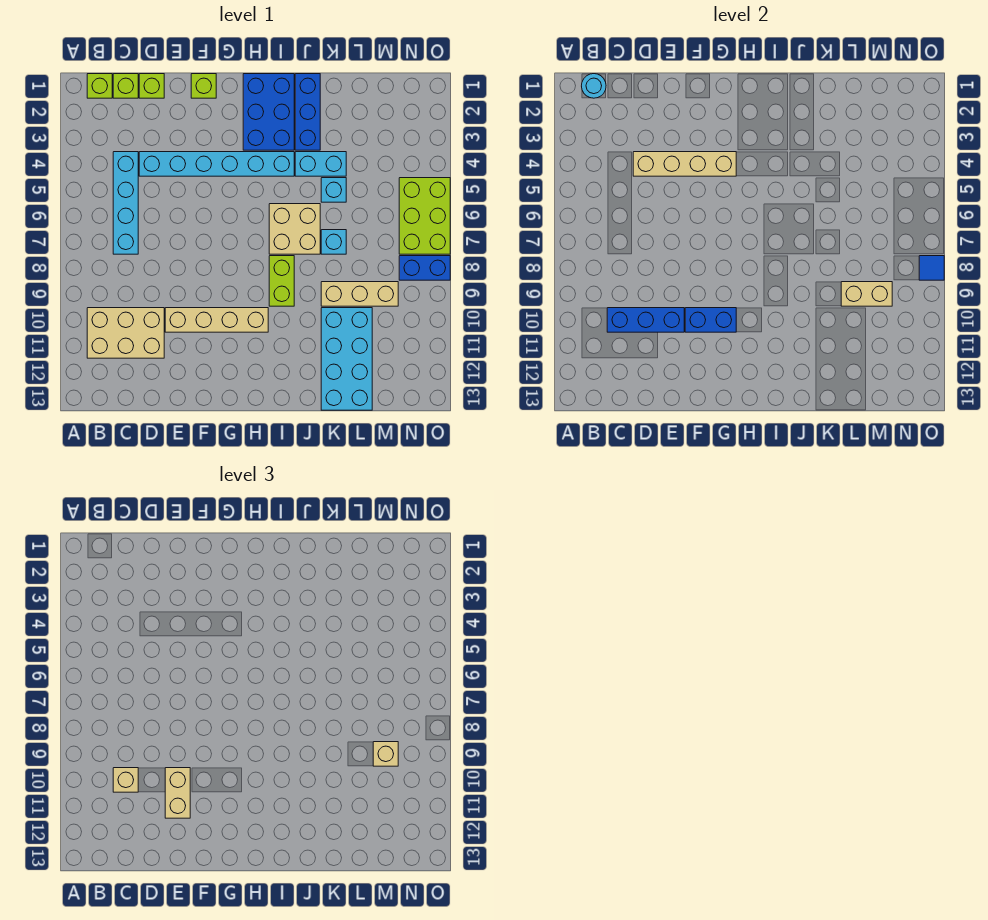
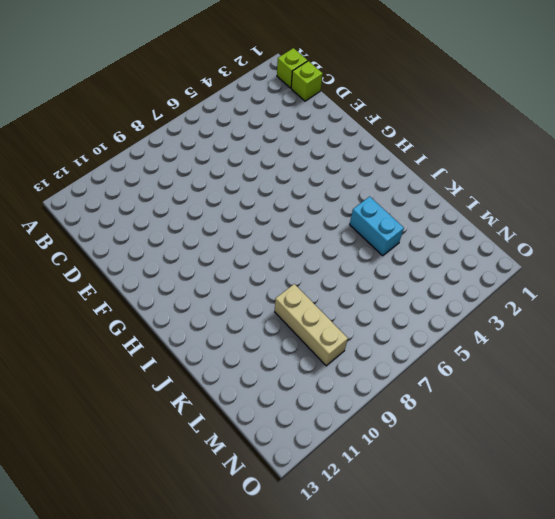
none -> tan 2x3 brick [87,308,164,358]
none -> cyan 1x4 brick [113,152,138,254]
none -> lime 1x1 brick [139,74,164,98]

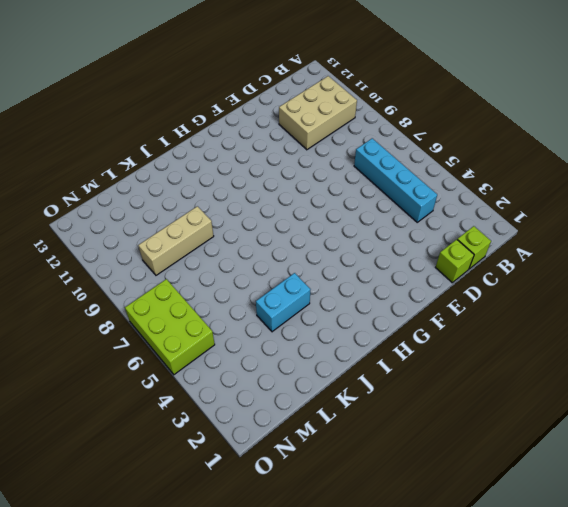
none -> lime 1x1 brick [87,74,112,98]
none -> cyan 1x6 brick [139,152,294,176]
none -> tan 1x4 brick [165,308,268,332]

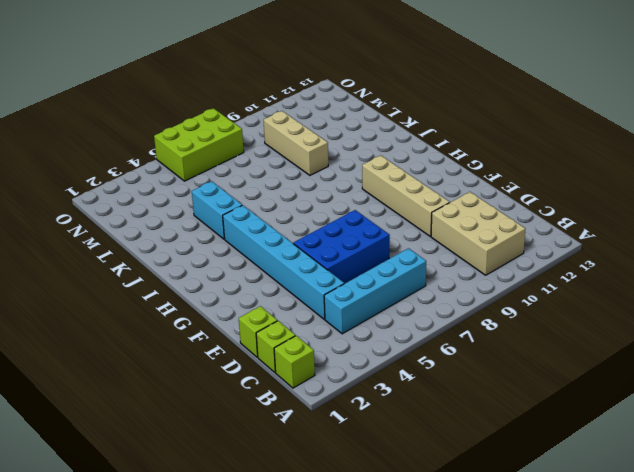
blue 2x3 brick [293,210,390,284] -> blue 2x3 brick moved to [243,74,294,150]
none -> lime 1x1 brick [191,74,216,98]
none -> tan 2x2 brick [269,204,320,254]
none -> lime 1x2 brick [269,256,294,306]

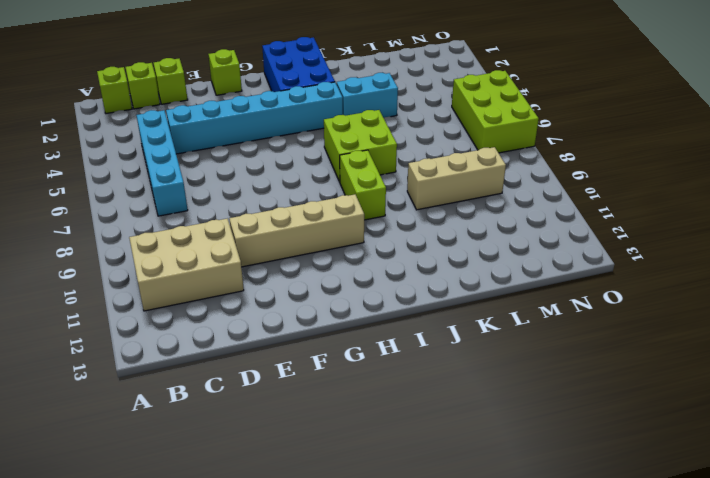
lime 2x2 brick [324,110,397,182] -> tan 2x2 brick [269,204,320,254]
none -> blue 1x3 brick [295,74,320,150]
none -> cyan 1x1 brick [321,178,346,202]
none -> cyan 1x1 brick [321,230,346,254]

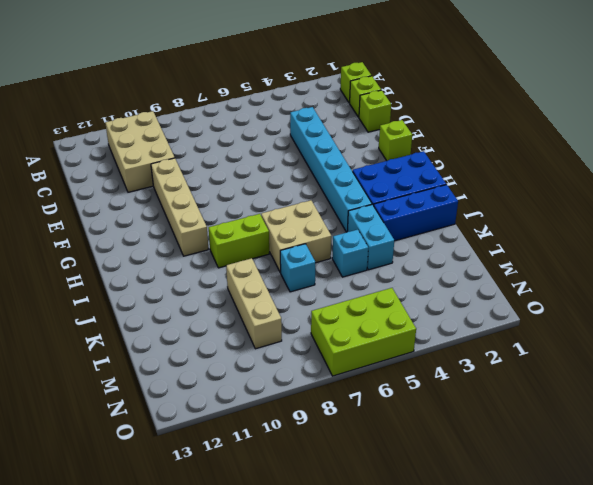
none -> cyan 1x4 brick [113,152,138,254]
none -> cyan 2x4 brick [321,308,372,410]
none -> blue 1x2 brick [399,256,450,280]

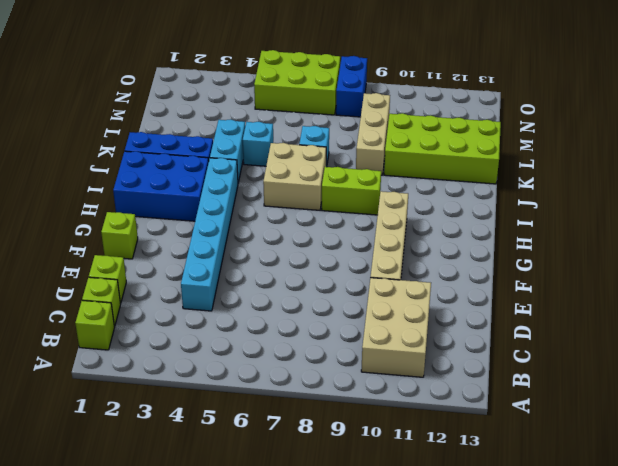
lime 2x4 brick [384,113,501,184] -> cyan 2x4 brick [321,308,372,410]
none -> cyan 1x4 brick [113,152,138,254]
none -> cyan 1x1 round brick [582,74,606,98]
none -> blue 1x3 brick [607,308,684,332]

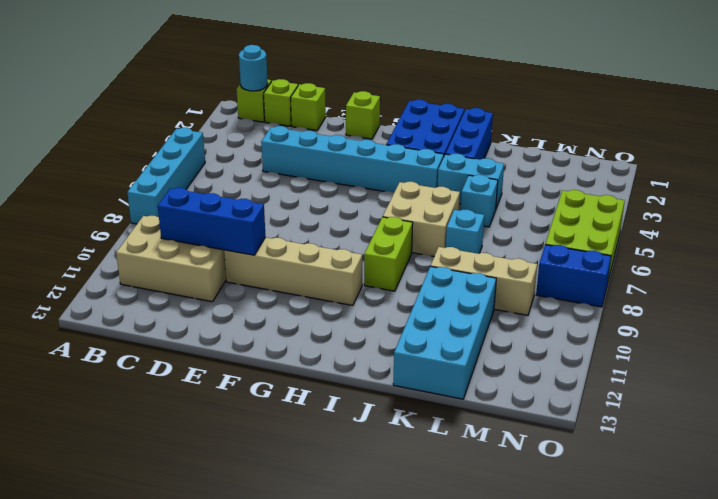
cyan 1x4 brick [127,128,205,224] -> cyan 1x4 brick moved to [113,152,138,254]
none -> tan 1x4 brick [633,152,736,176]
none -> blue 1x2 brick [685,308,736,332]
none -> tan 1x2 brick [841,282,892,306]

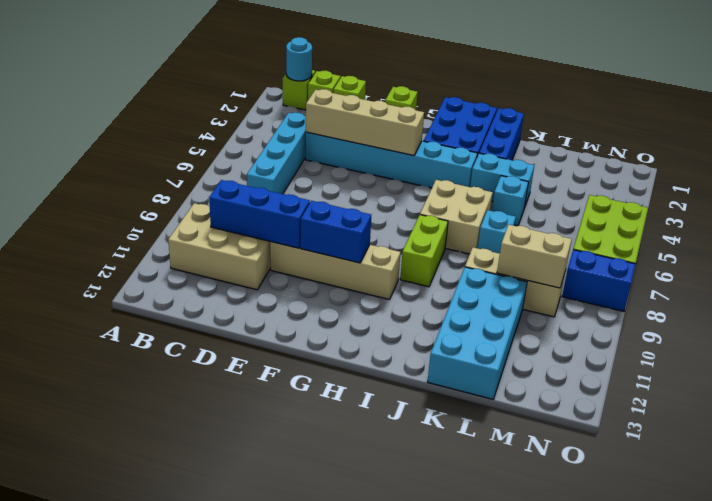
none -> blue 1x1 tile [919,256,944,280]
none -> tan 1x1 brick [113,768,138,792]
none -> tan 1x2 brick [165,768,190,818]

